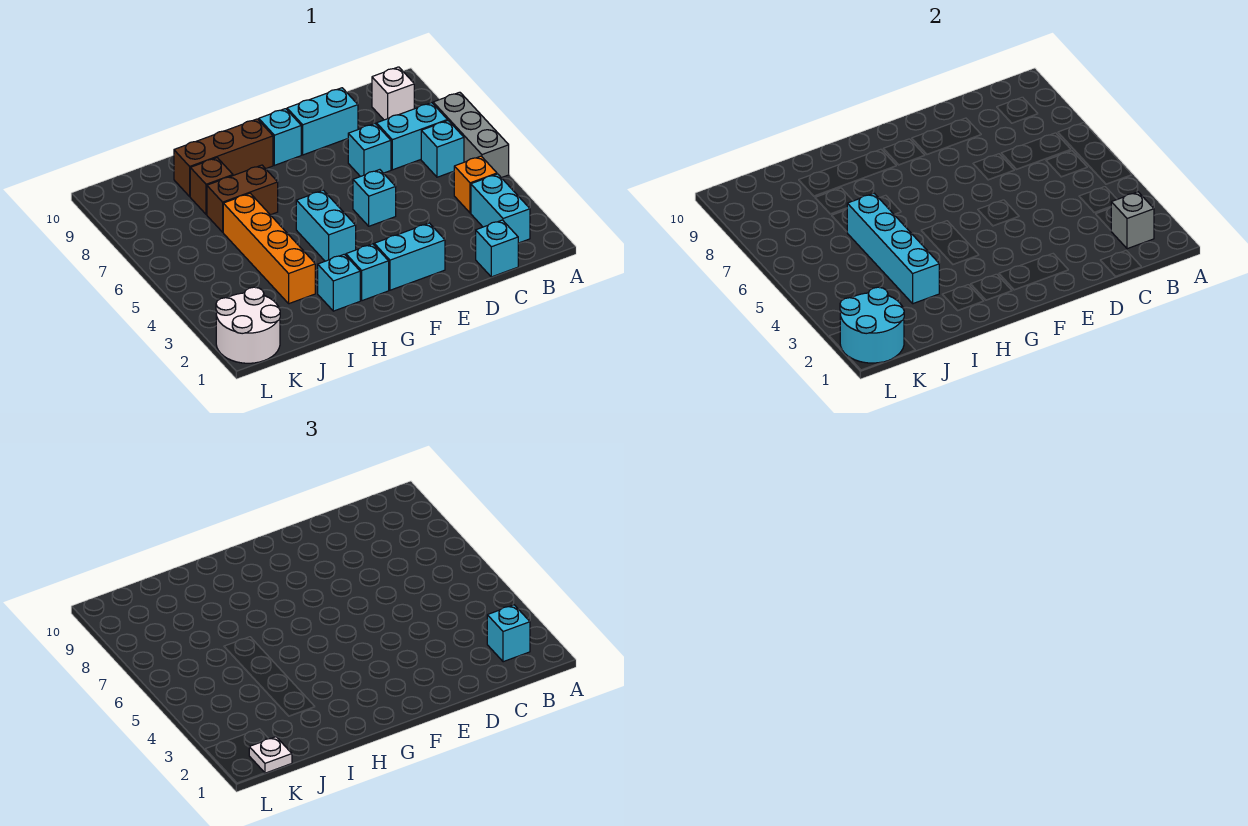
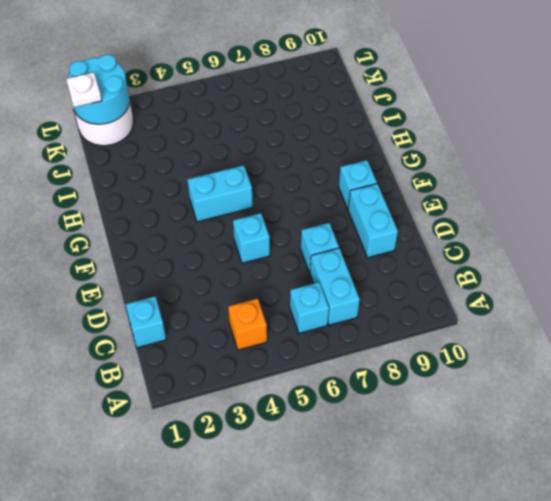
none -> grey 1x3 brick [433,92,509,178]
none -> cyan 1x2 brick [471,174,530,243]
none -> white 1x1 brick [372,67,414,120]

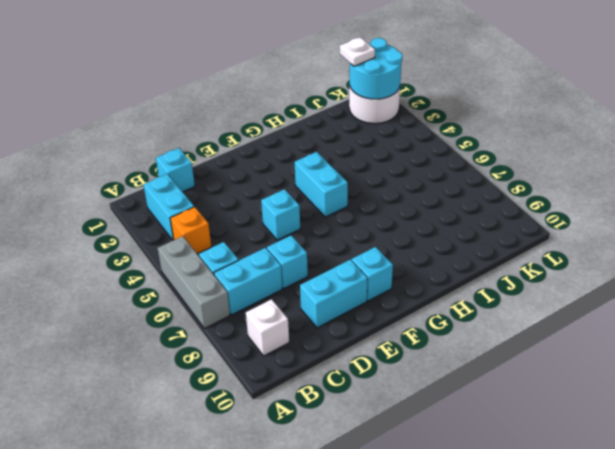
none -> cyan 1x2 brick [374,223,445,290]
none -> cyan 1x1 brick [346,244,389,301]
none -> brown 1x3 brick [174,119,273,196]

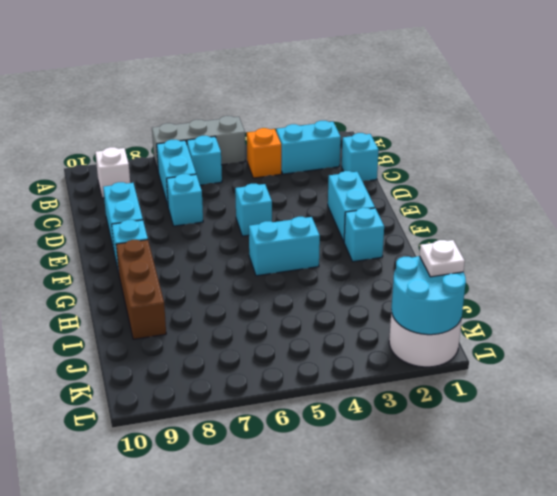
none -> cyan 1x1 brick [318,254,360,311]
none -> brown 1x2 brick [207,165,278,232]
none -> orange 1x4 brick [223,193,315,304]

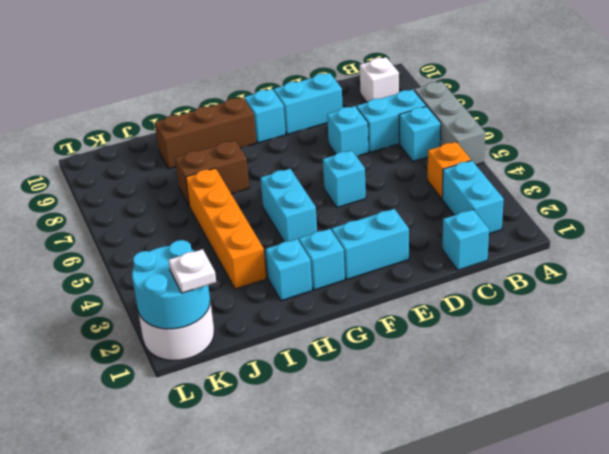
none -> brown 1x1 brick [190,158,233,214]
none -> grey 1x1 brick [1111,192,1154,249]
none -> cyan 1x4 brick [847,193,939,304]

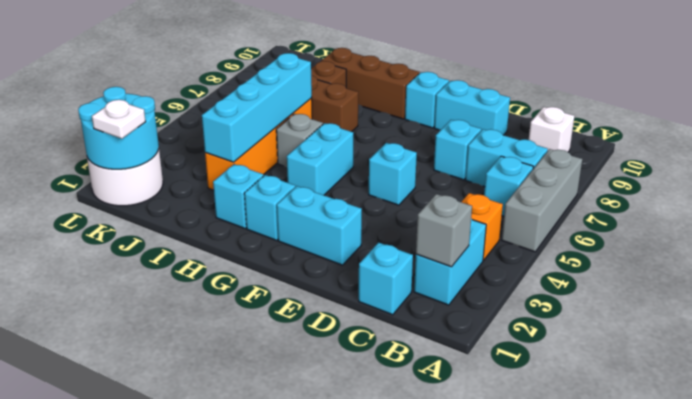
grey 1x1 brick [276,114,323,167] -> none
none -> cyan 1x1 brick [487,605,530,662]

